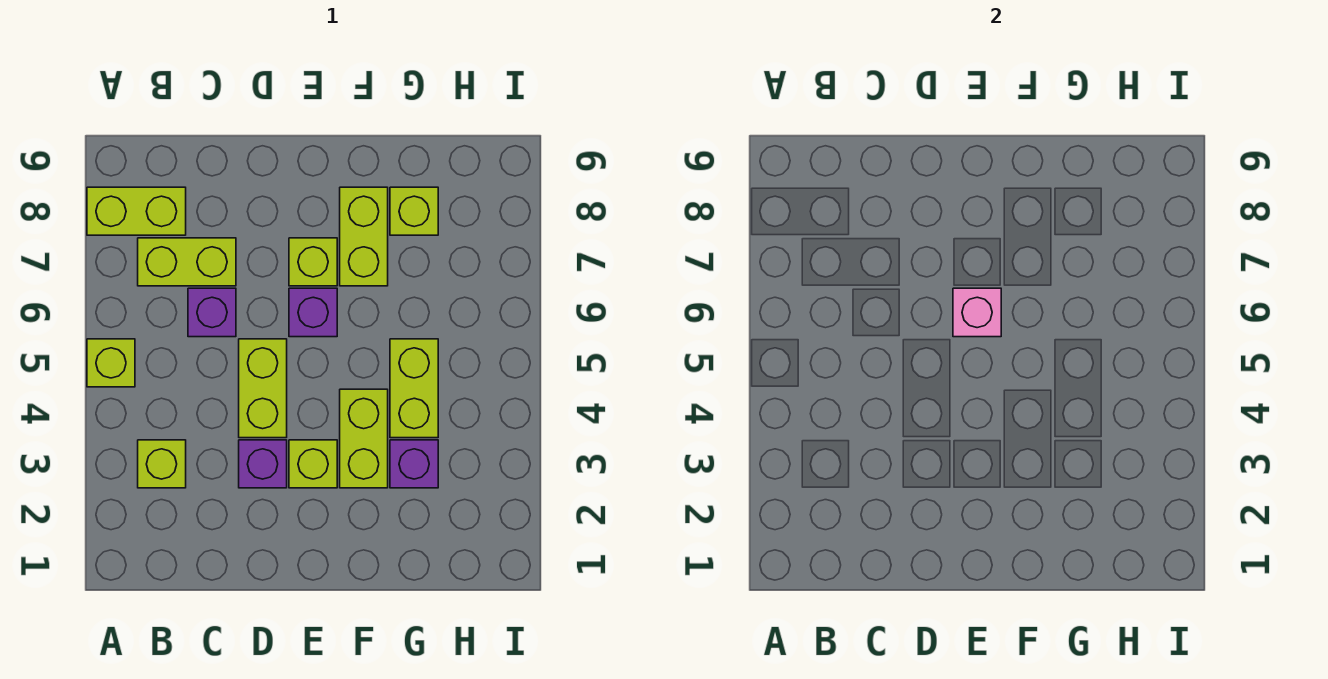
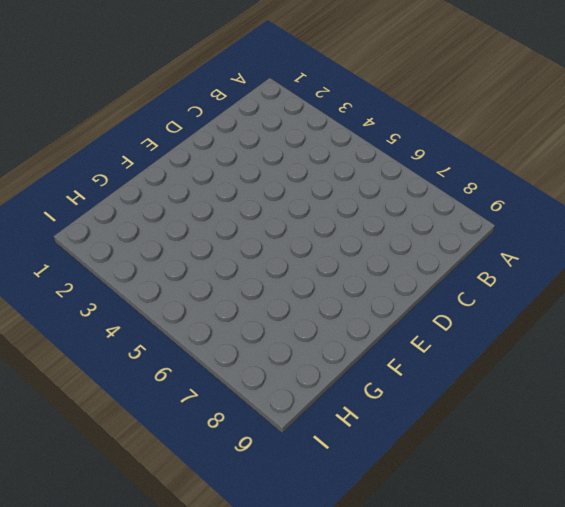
none -> lime 1x1 brick [87,339,135,387]
none -> lime 1x2 brick [87,187,186,235]
none -> lime 1x1 brick [138,440,186,488]

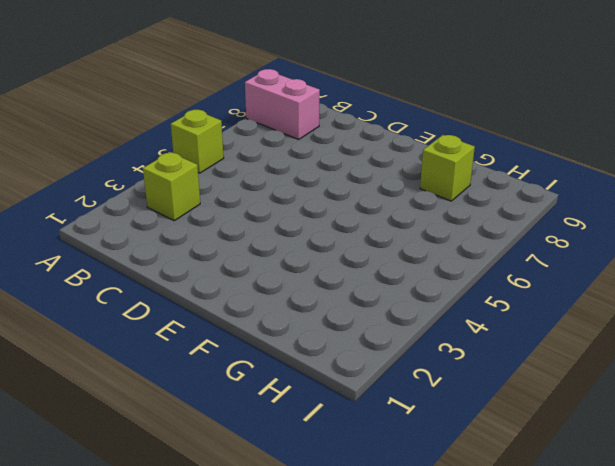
pink 1x2 brick [245,69,320,139] -> lime 1x2 brick [87,187,186,235]
none -> lime 1x2 brick [138,238,236,286]
none -> purple 1x1 brick [188,288,236,337]
none -> purple 1x1 brick [239,440,287,488]

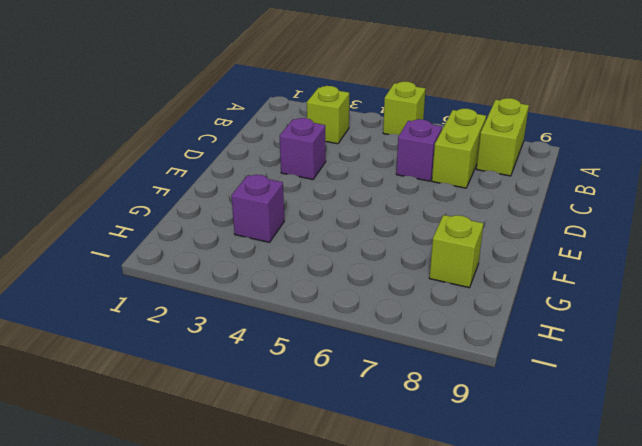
none -> lime 1x2 brick [239,339,287,438]
none -> lime 1x1 brick [289,440,337,488]
none -> purple 1x1 brick [289,288,337,337]

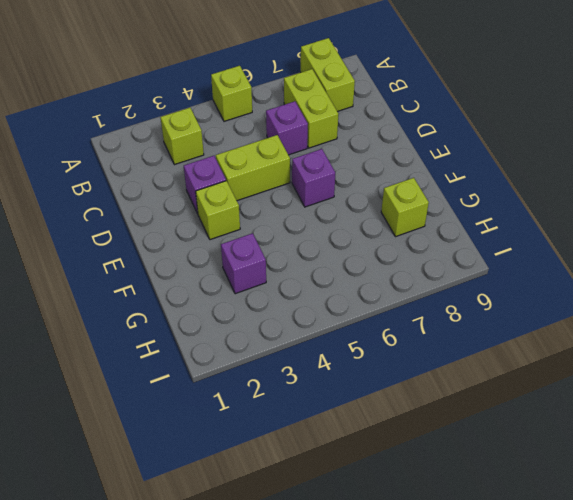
none -> lime 1x1 brick [289,238,337,286]
none -> lime 1x2 brick [340,389,388,488]
none -> lime 1x2 brick [340,187,388,286]

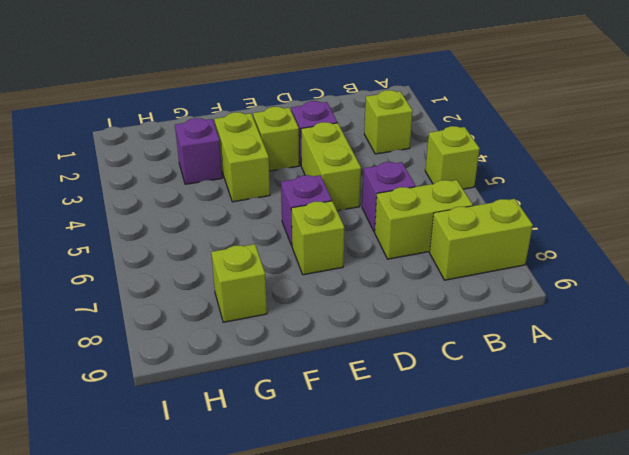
none -> lime 1x2 brick [340,187,388,286]
none -> lime 1x2 brick [390,339,438,438]
none -> pink 1x1 brick [953,288,1001,337]

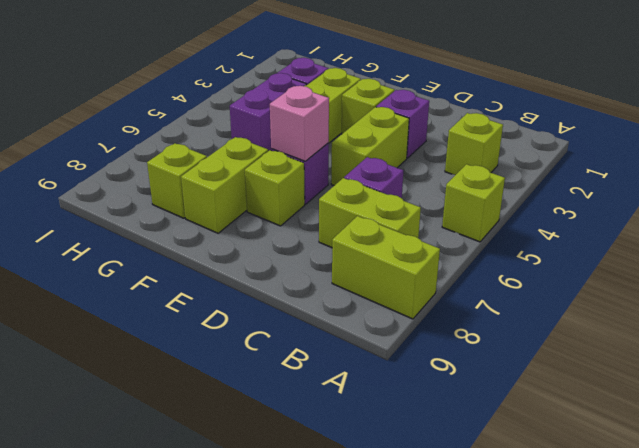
purple 1x2 brick [230,73,307,151] -> lime 1x2 brick [390,339,438,438]

